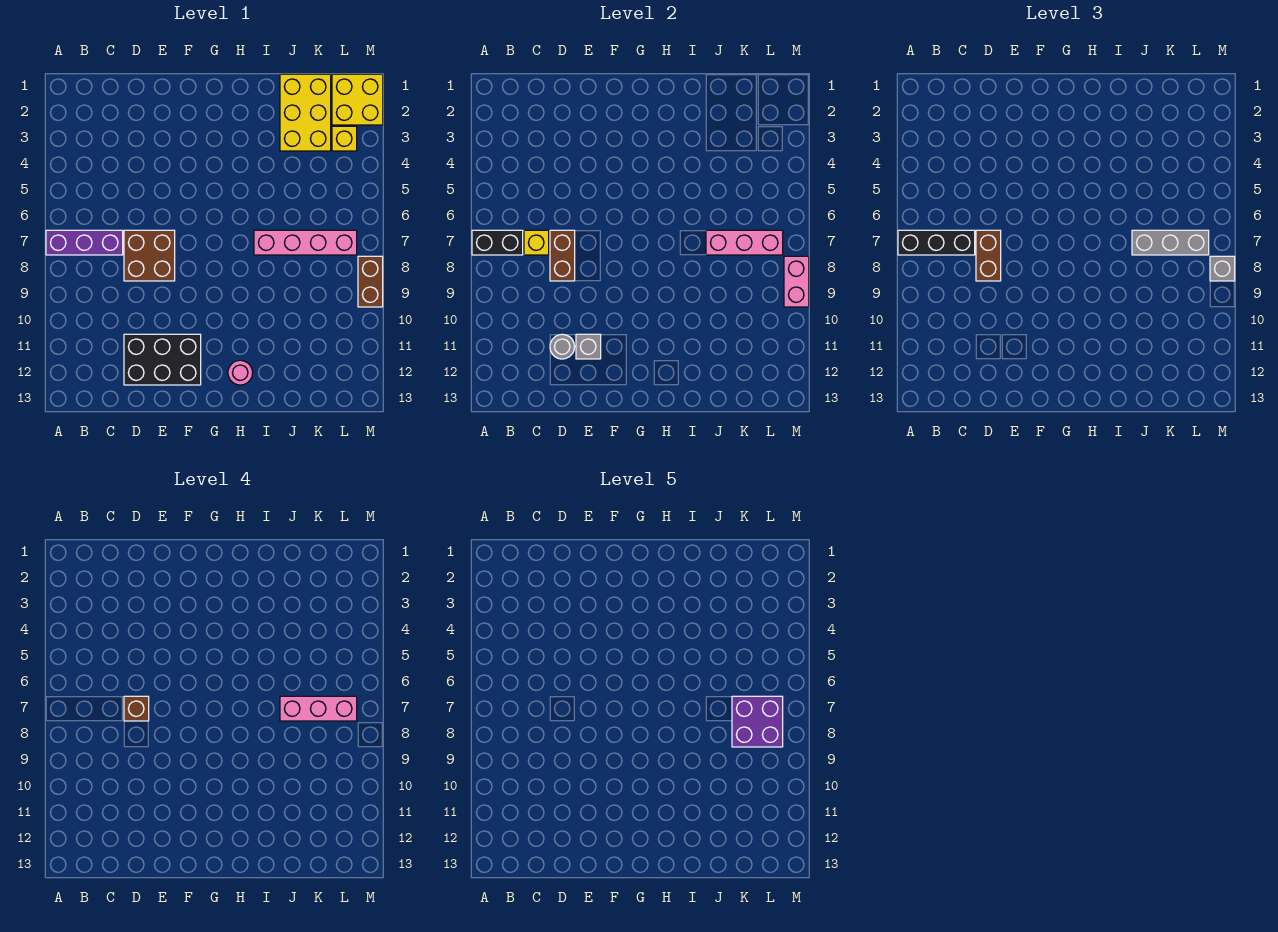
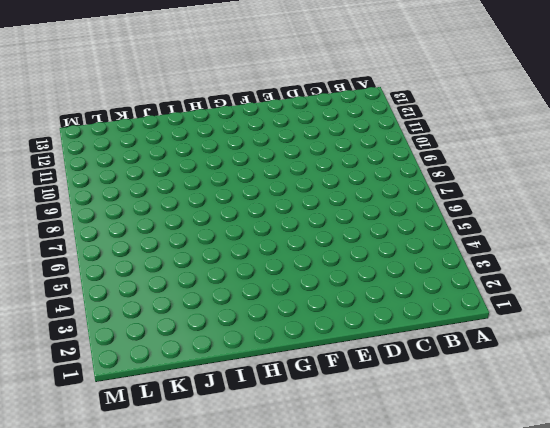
none -> purple 1x3 brick [46,230,123,255]
none -> brown 2x2 brick [124,230,175,281]
none -> black 2x3 brick [124,334,201,385]

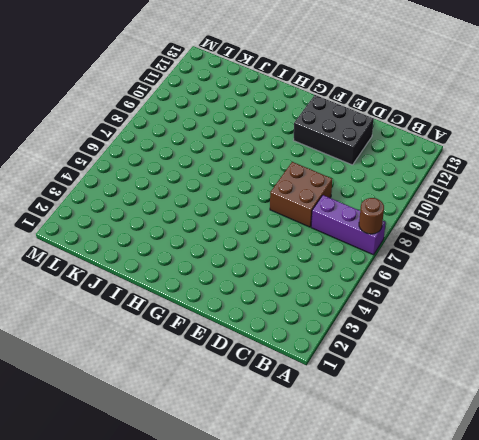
brown 1x1 round brick [359,198,384,234] -> black 1x2 brick [472,230,523,255]
none -> pink 1x1 round brick [228,360,253,385]
none -> pink 1x4 brick [254,230,357,255]
none -> yellow 2x3 brick [280,74,331,151]

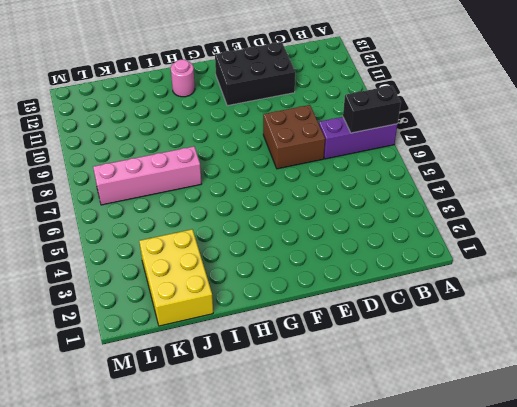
none -> yellow 2x2 brick [332,74,383,125]
none -> yellow 1x1 brick [332,126,357,151]
none -> brown 1x2 brick [358,256,383,307]

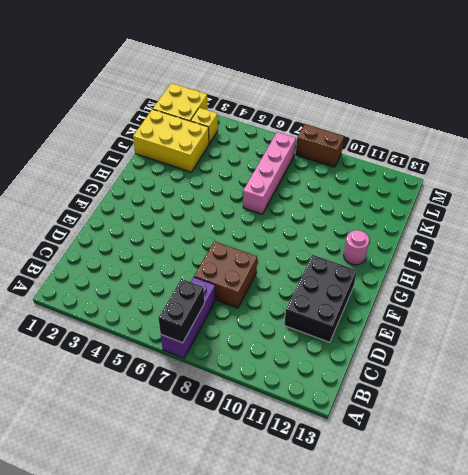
none -> yellow 1x1 brick [524,230,549,255]
none -> brown 1x2 brick [550,230,575,281]
none -> grey 1x1 round brick [550,334,575,359]

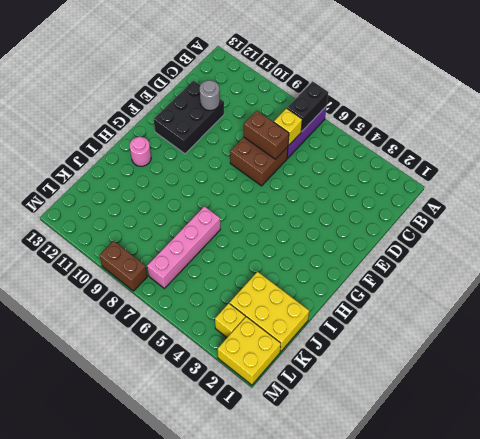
none -> grey 1x1 brick [576,334,601,359]
none -> pink 1x3 brick [706,230,783,255]
none -> pink 1x2 brick [784,256,809,307]

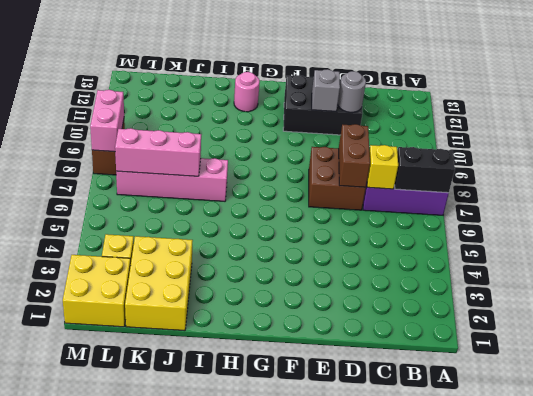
none -> black 1x3 brick [898,230,975,255]
none -> brown 1x2 brick [976,230,1001,281]
none -> grey 1x3 brick [1132,230,1209,255]

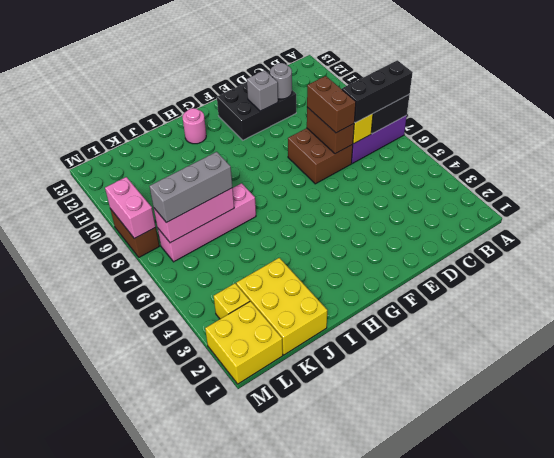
none -> grey 1x1 brick [1210,256,1235,281]
none -> brown 1x1 brick [124,696,149,721]
none -> pink 1x3 brick [280,696,357,721]

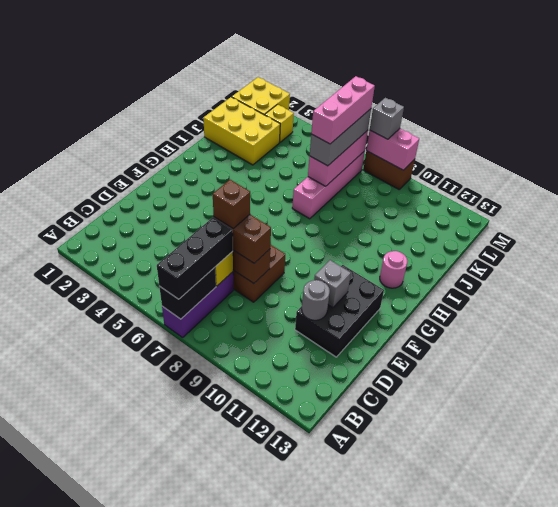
none -> purple 2x2 brick [732,696,783,747]

